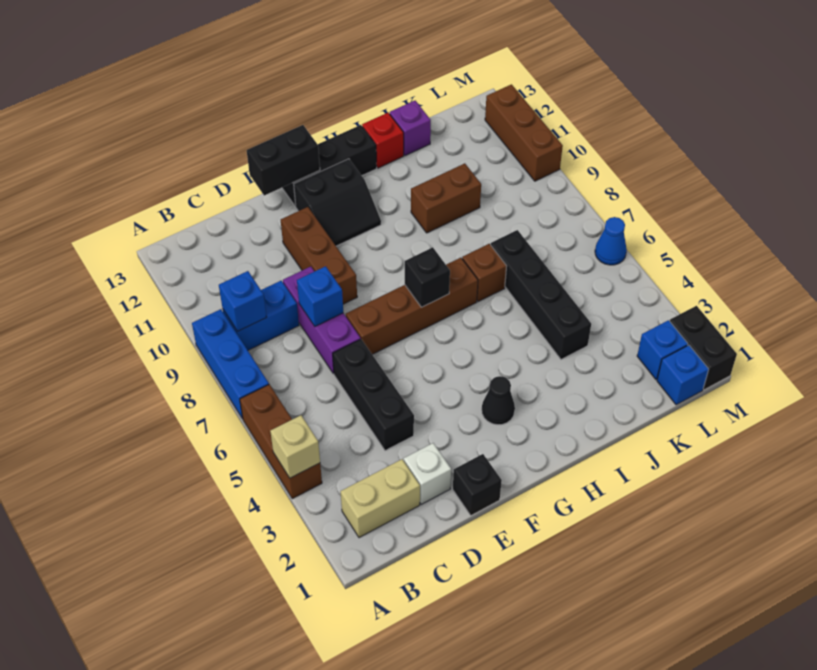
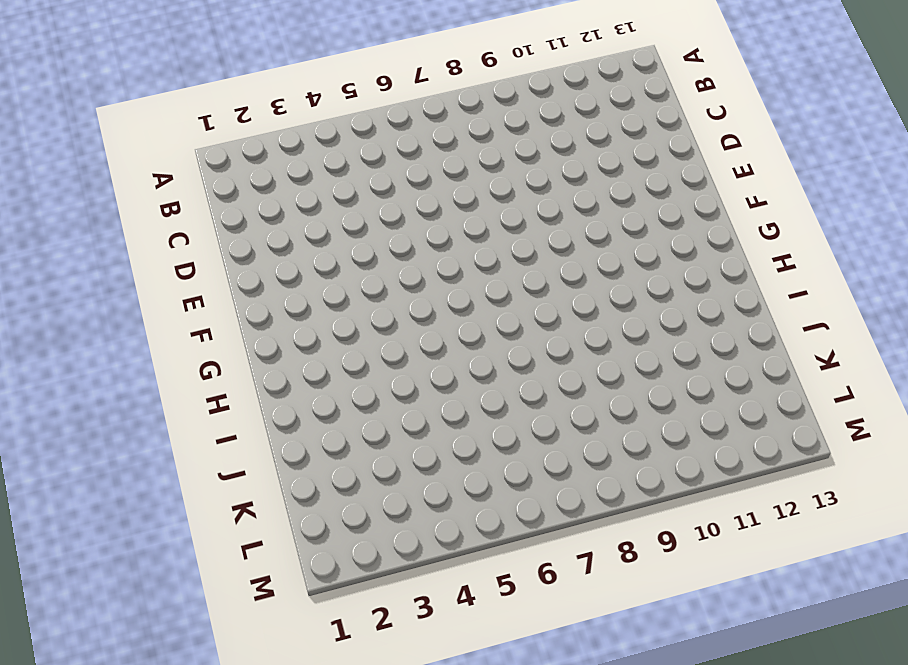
none -> brown 1x3 brick [240,384,322,499]
none -> blue 1x3 brick [192,309,269,419]
none -> tan 1x2 brick [341,459,420,538]

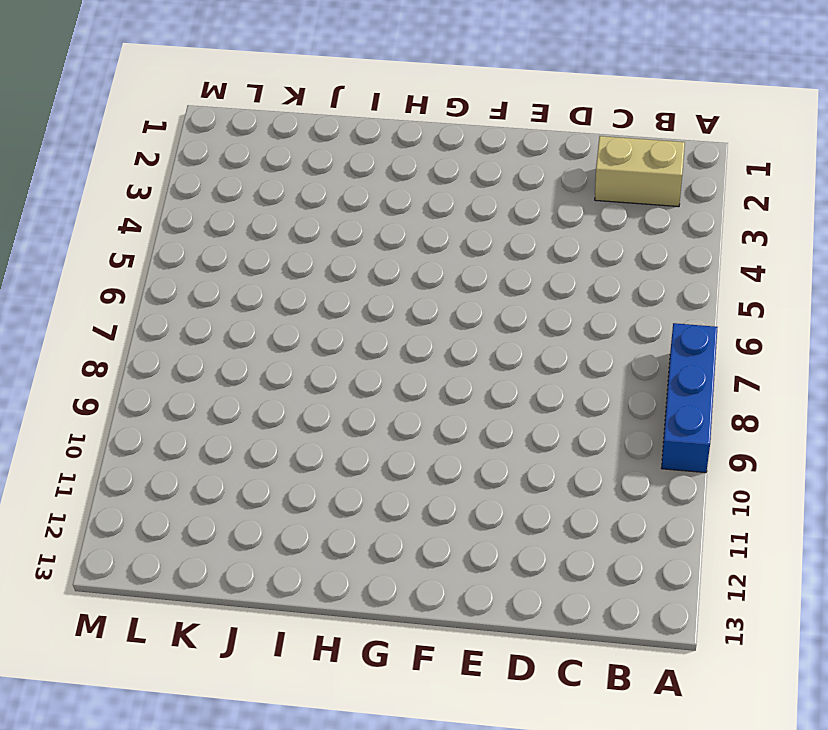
none -> brown 1x3 brick [240,384,322,499]
none -> blue 1x2 brick [223,281,299,350]
none -> white 1x1 brick [404,443,451,504]

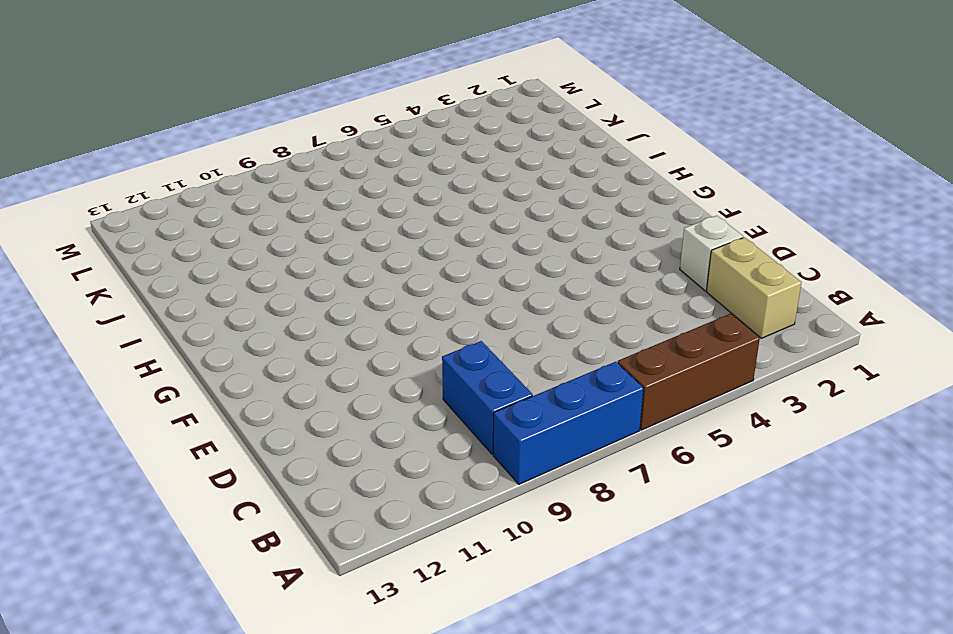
none -> black 1x3 brick [333,339,414,451]
none -> purple 1x3 brick [283,267,361,374]
none -> black 1x1 brick [453,454,502,515]

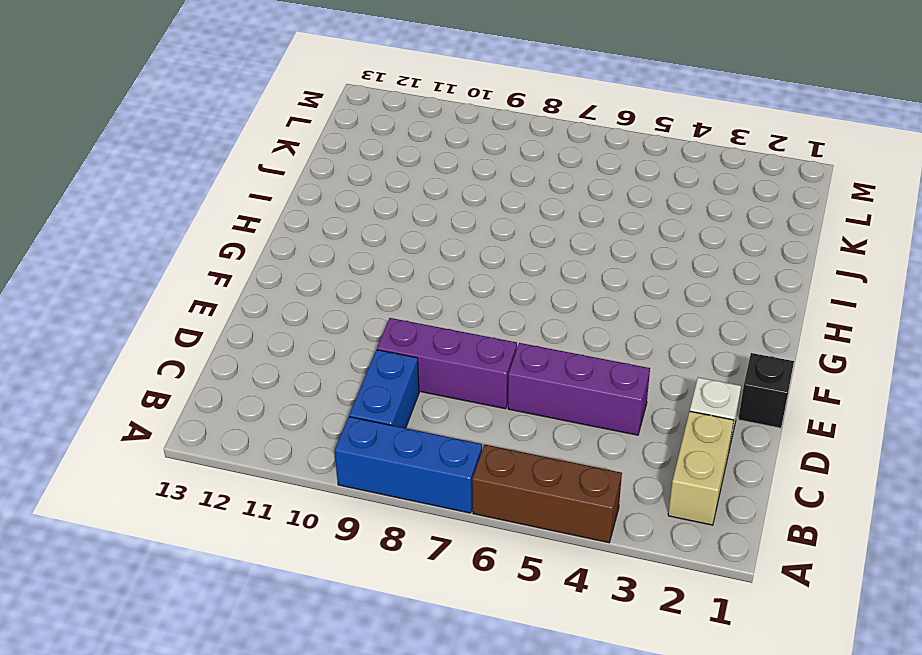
purple 1x3 brick [508,343,650,435] -> black 1x3 brick [333,339,414,451]
none -> brown 1x4 brick [346,258,478,354]
none -> brown 1x3 brick [281,207,357,304]
none -> black 2x2 slope [294,159,381,246]

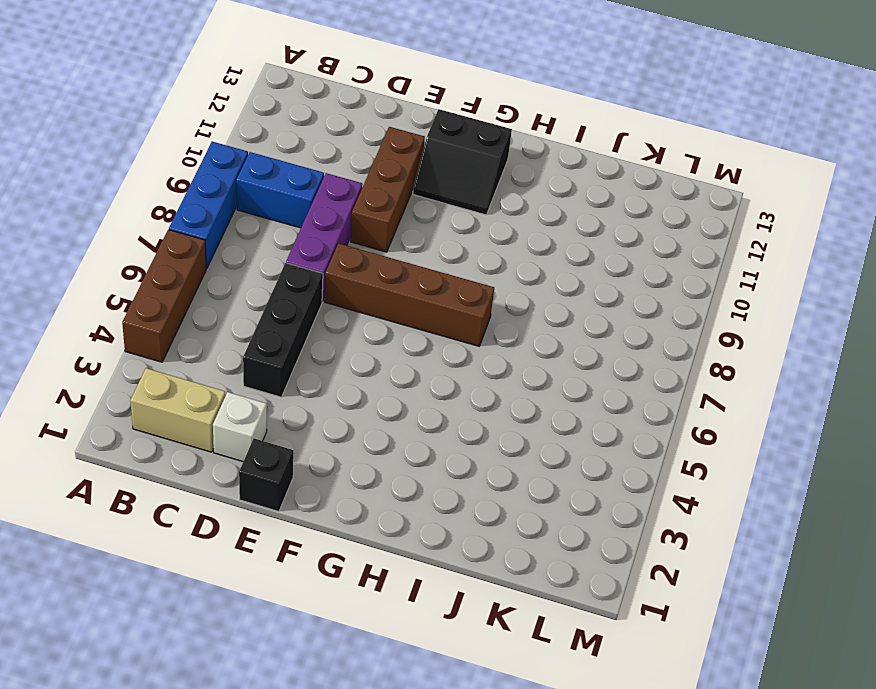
none -> black 1x3 brick [282,125,377,206]
none -> black 1x1 cone [482,376,515,425]
none -> brown 1x1 brick [462,244,507,302]

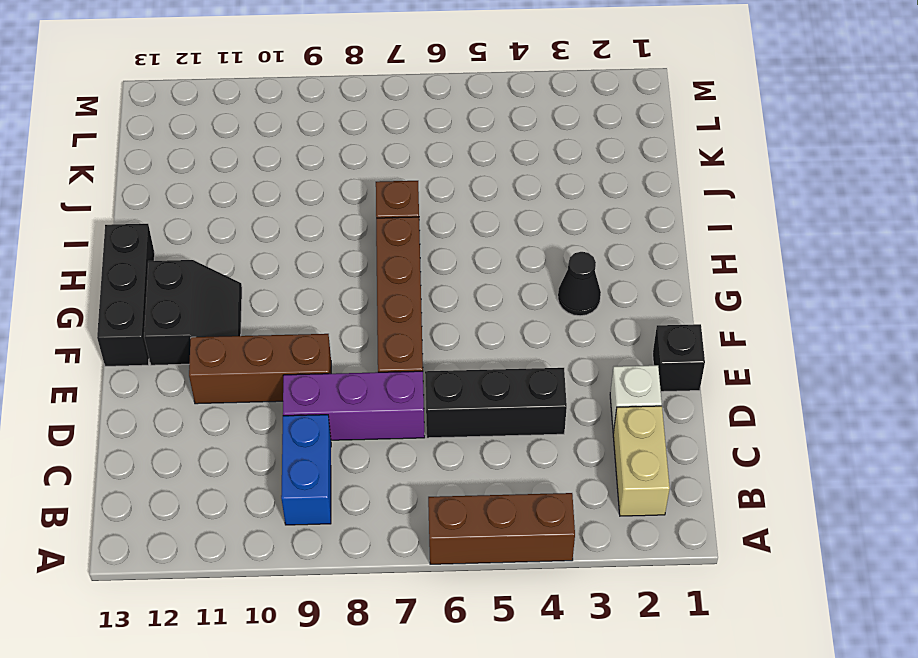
none -> blue 1x3 brick [192,309,269,419]
none -> brown 1x2 brick [411,163,481,233]
none -> red 1x1 brick [362,113,404,168]

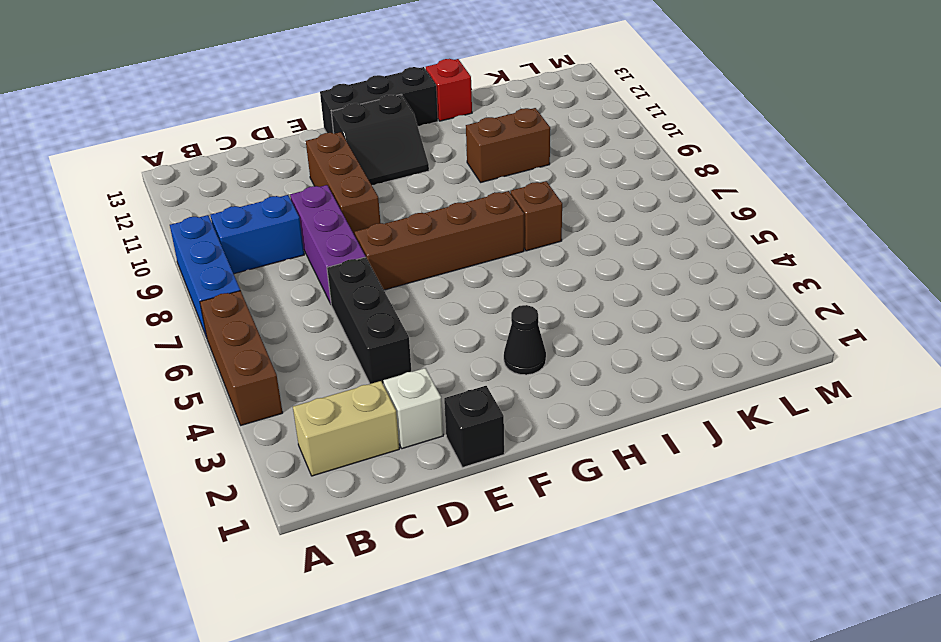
none -> black 1x4 brick [491,230,591,359]
none -> purple 1x1 brick [390,101,431,156]
none -> blue 1x1 brick [657,345,709,405]

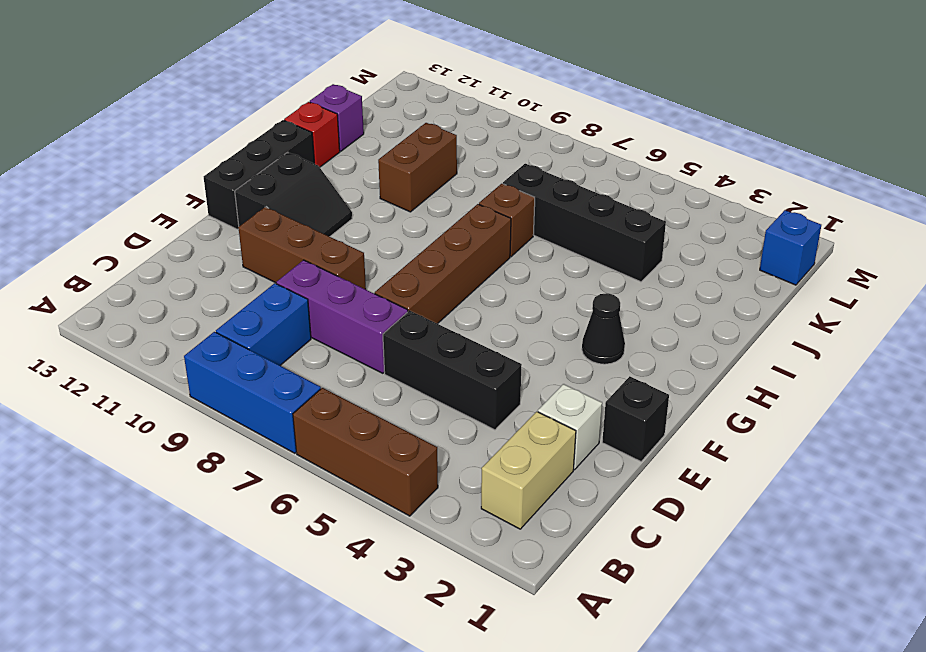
none -> blue 1x1 brick [637,320,688,380]
none -> black 1x2 brick [670,306,737,390]
none -> blue 1x1 cone [595,217,627,265]

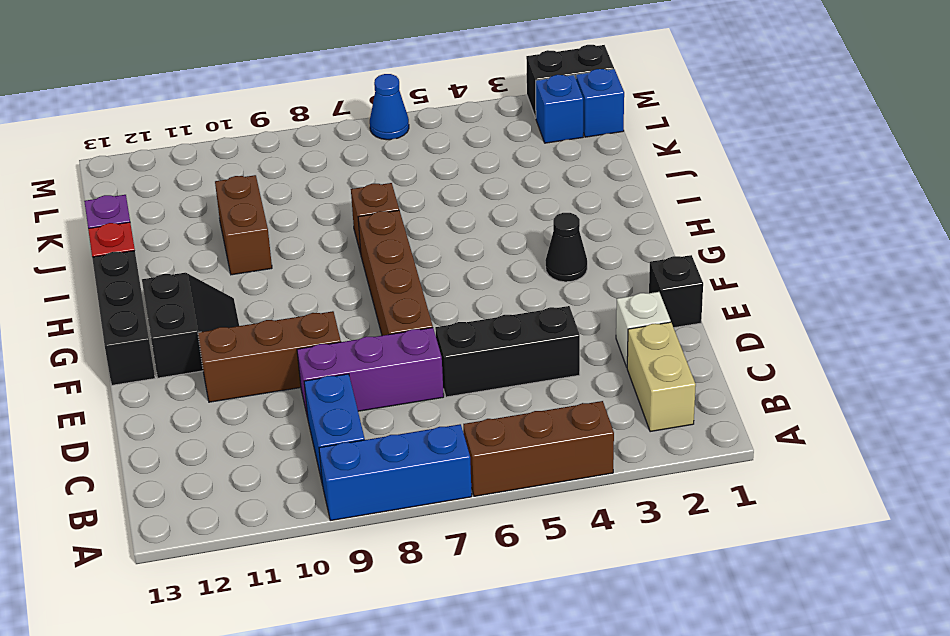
none -> black 1x4 brick [491,230,591,359]
none -> brown 1x3 brick [485,84,563,181]
none -> tan 1x1 brick [270,415,320,478]

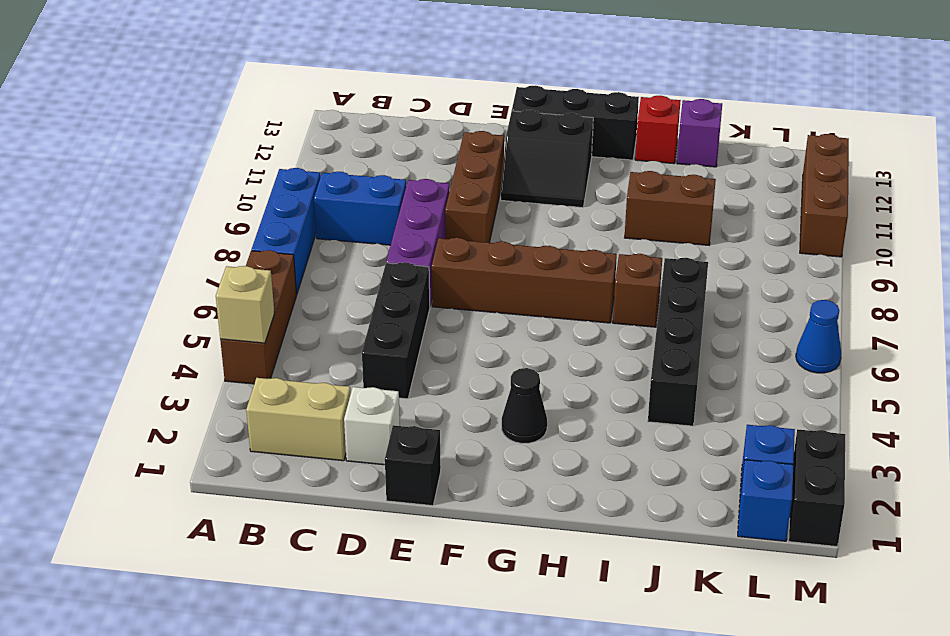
none -> blue 1x1 brick [219,271,267,331]
none -> blue 1x1 brick [297,266,343,326]
none -> black 1x2 brick [247,125,320,196]

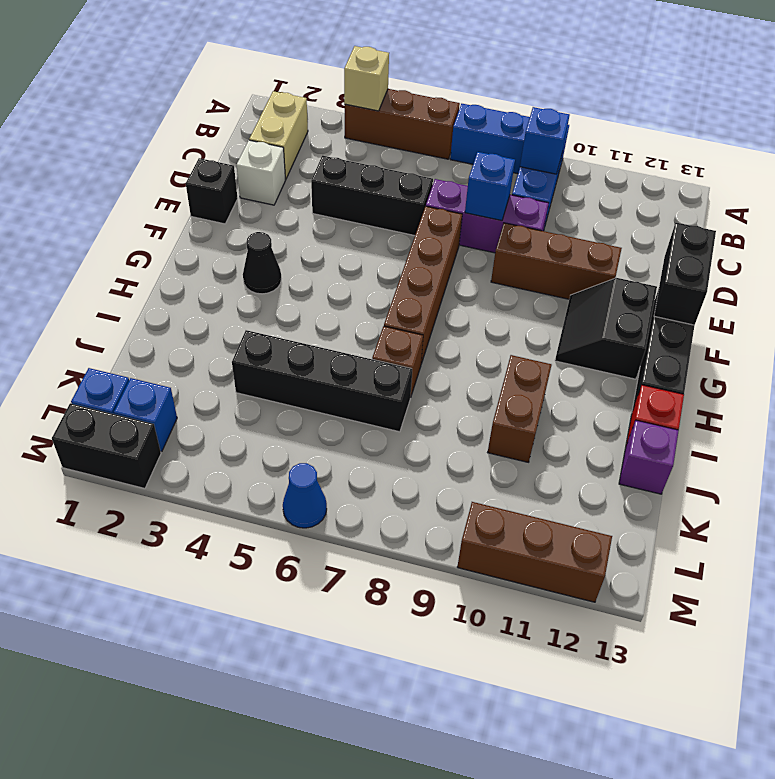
none -> black 1x1 brick [405,247,450,307]

